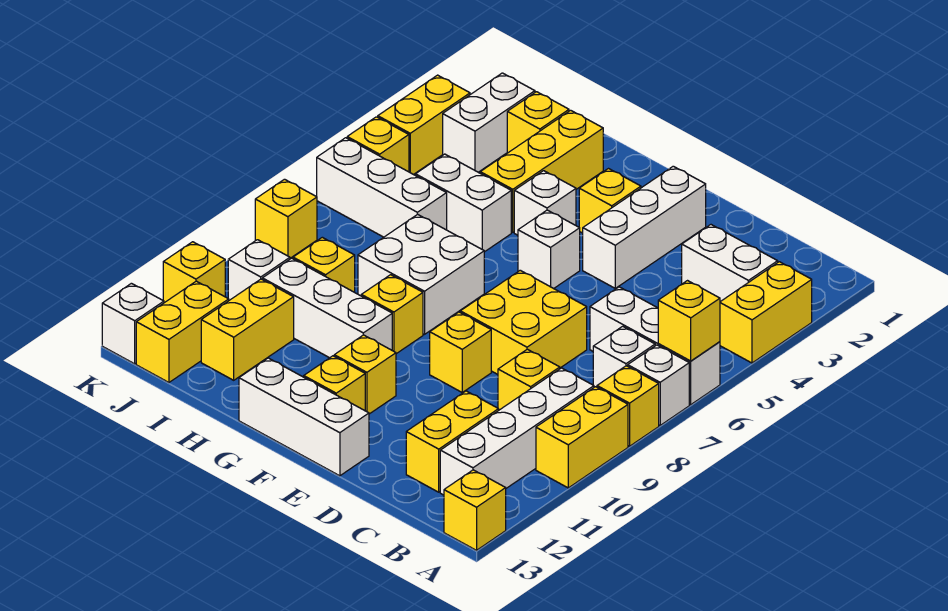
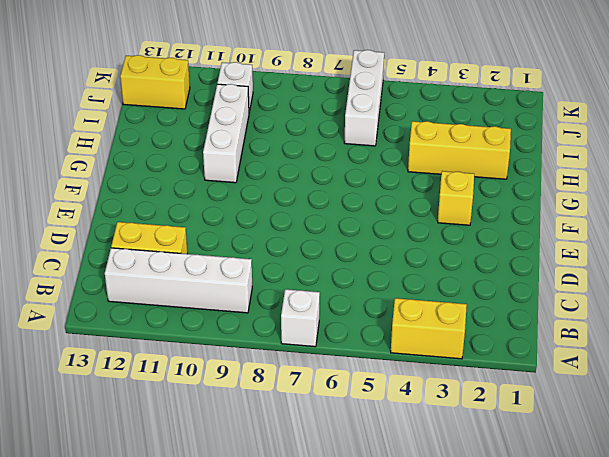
none -> white 1x3 brick [590,287,720,405]
none -> yellow 1x1 brick [597,366,659,446]
none -> yellow 1x2 brick [536,387,628,488]
none -> yellow 1x1 brick [444,470,506,550]

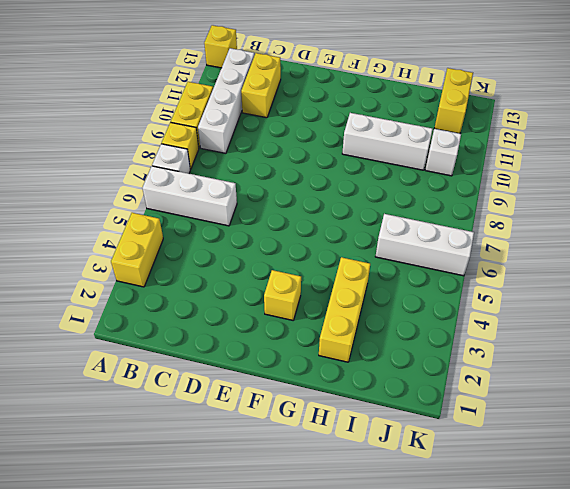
none -> white 1x2 brick [682,225,778,302]
none -> white 1x1 brick [593,326,655,387]
none -> yellow 1x1 brick [498,349,560,410]
none -> yellow 2x2 brick [460,270,587,374]

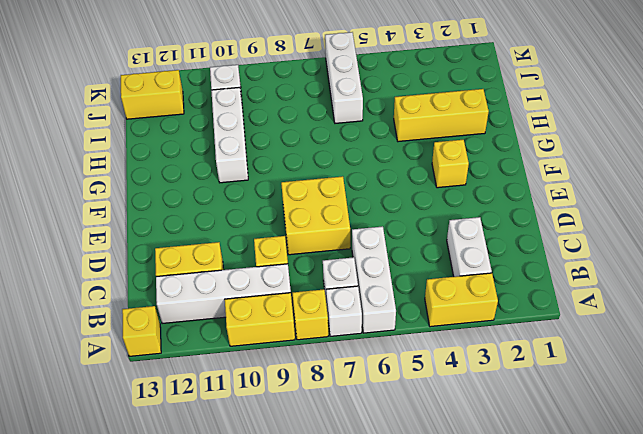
none -> white 1x3 brick [583,166,706,288]
none -> yellow 1x1 brick [430,312,491,392]
none -> white 1x3 brick [239,358,369,476]
none -> white 1x1 brick [518,210,580,289]

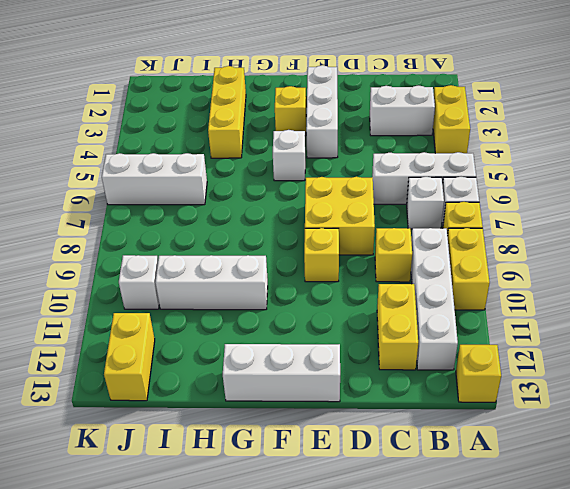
none -> yellow 1x1 brick [334,335,396,414]
none -> yellow 1x1 brick [304,356,365,411]
none -> white 1x1 brick [514,171,576,235]
none -> white 2x2 brick [358,214,484,334]

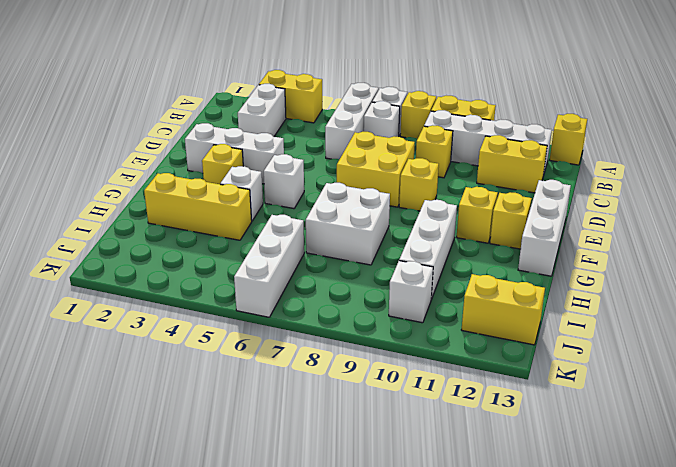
none -> yellow 1x1 brick [361,275,423,354]
none -> white 1x2 brick [416,154,511,252]
none -> yellow 1x1 brick [507,92,569,153]
none -> yellow 1x1 brick [293,237,355,292]

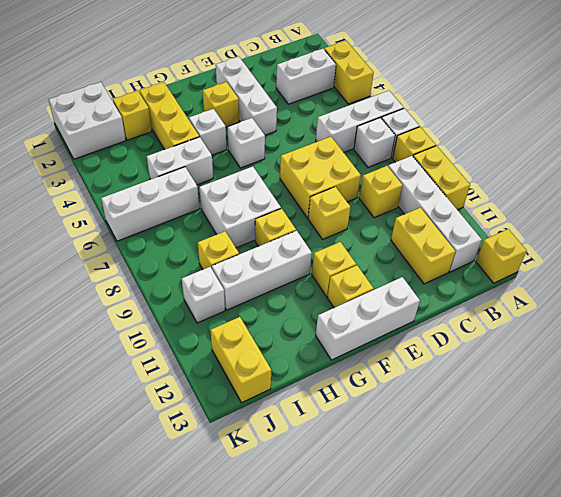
white 2x2 brick [49,82,126,159] -> white 1x2 brick [443,73,535,172]
none -> yellow 1x2 brick [201,279,294,380]
none -> yellow 1x2 brick [378,75,470,175]
none -> yellow 1x1 brick [347,117,409,172]
none -> yellow 1x1 brick [255,179,317,258]

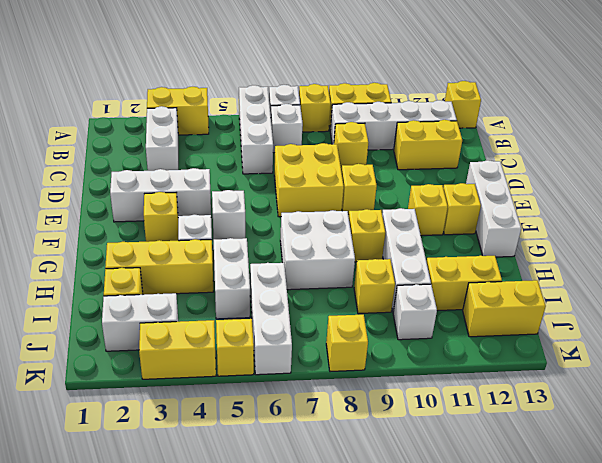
none -> yellow 1x1 brick [163,242,225,303]
none -> white 1x1 brick [102,283,164,364]
none -> yellow 1x1 brick [658,281,720,361]

